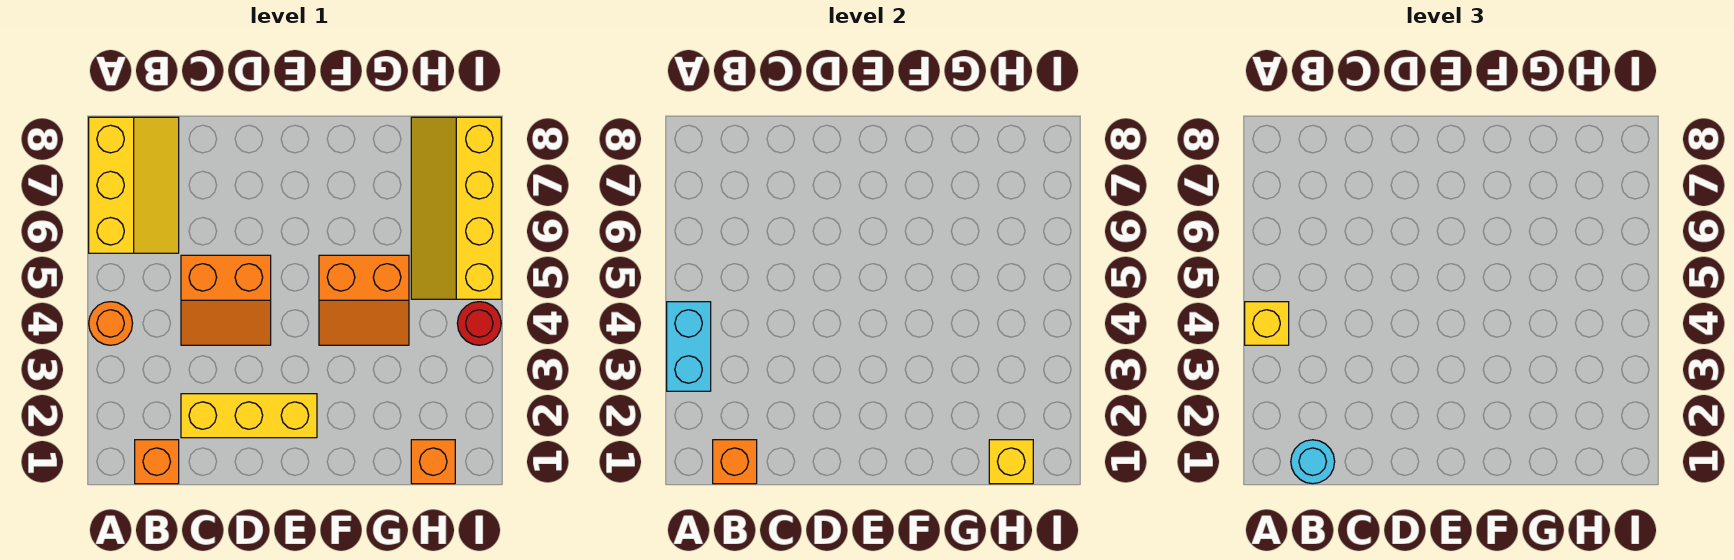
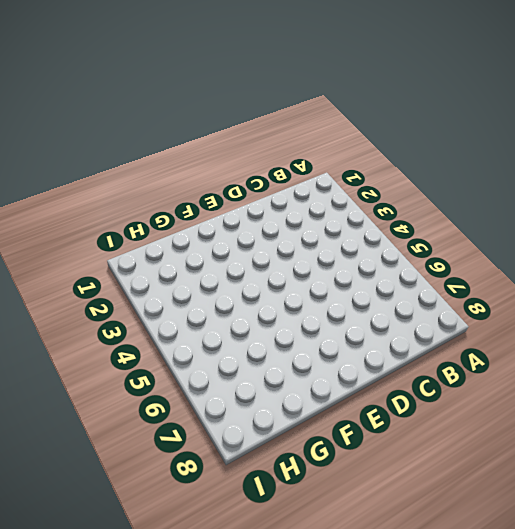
none -> orange 1x1 round brick [89,302,133,345]
none -> yellow 2x3 slope [89,117,179,253]
none -> orange 1x1 brick [135,440,179,484]

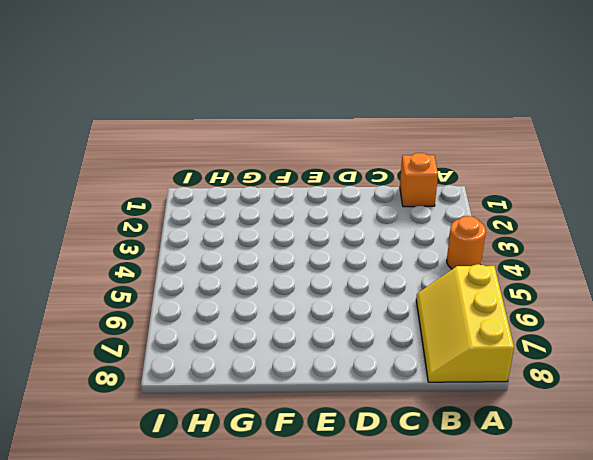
none -> yellow 1x3 brick [181,394,317,438]
none -> orange 2x2 slope [181,255,271,345]
none -> orange 2x2 slope [319,255,409,345]

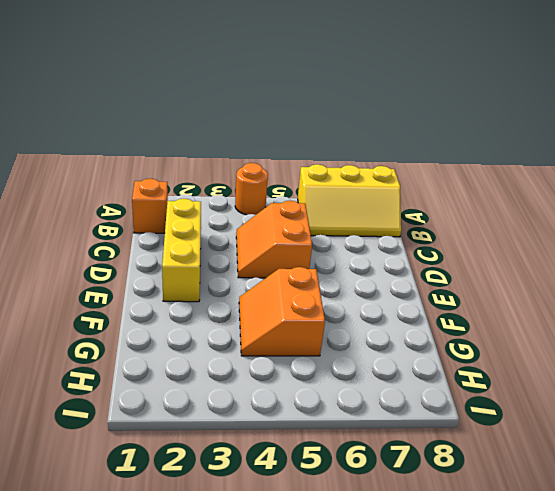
none -> orange 1x1 brick [411,440,455,484]
none -> yellow 2x4 slope [411,117,501,299]
none -> red 1x1 round brick [457,302,501,345]

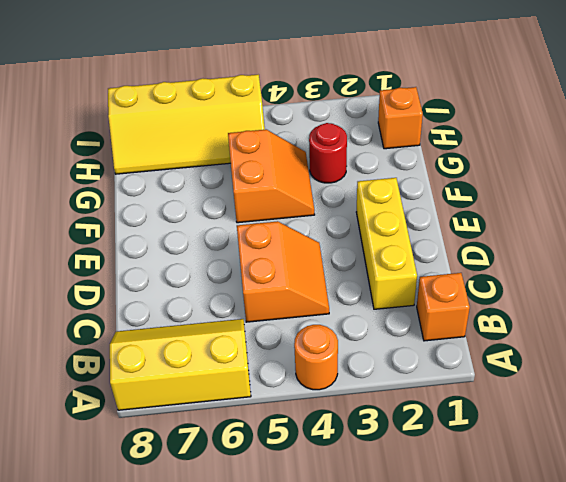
red 1x1 round brick [309,123,347,183] -> red 1x1 round brick moved to [457,302,501,345]
none -> cyan 1x2 brick [667,302,711,391]
none -> orange 1x1 brick [713,440,757,484]
none -> yellow 1x1 brick [989,440,1033,484]

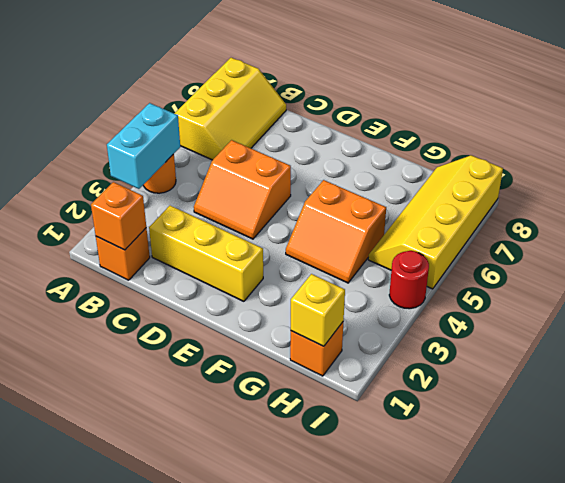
none -> yellow 1x1 brick [1245,302,1289,345]
none -> cyan 1x1 round brick [1291,440,1335,484]

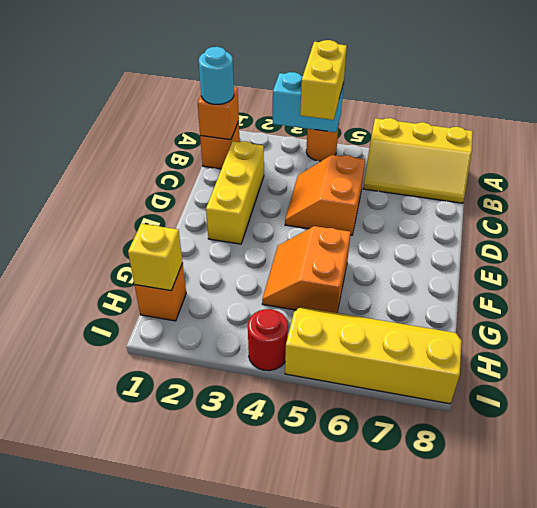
yellow 1x2 brick [300,40,347,120] -> yellow 1x1 brick [1245,302,1289,345]

